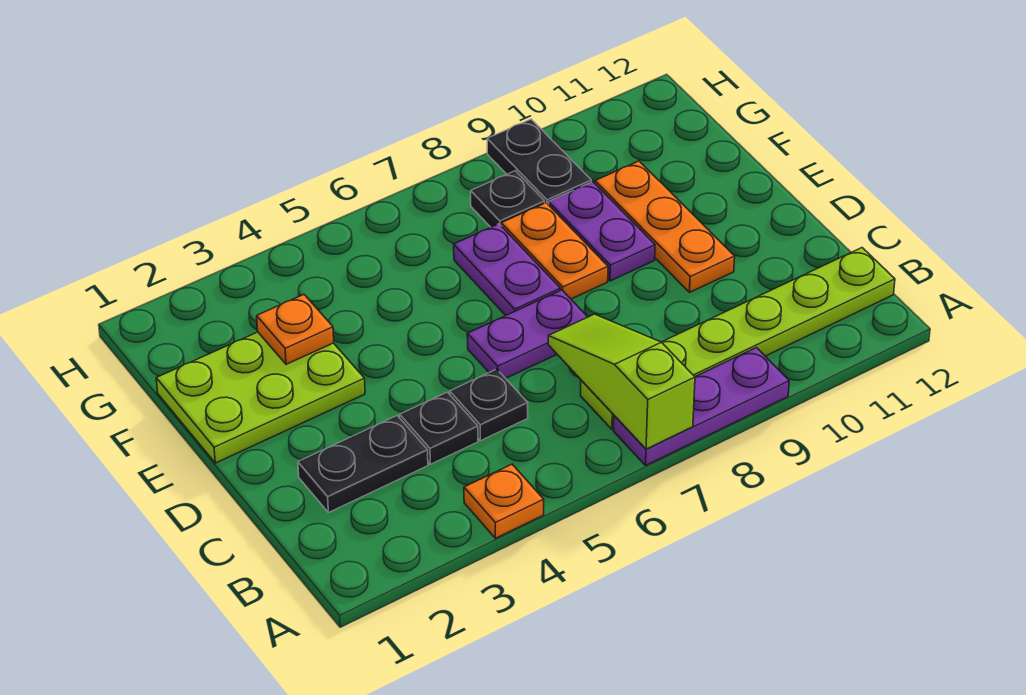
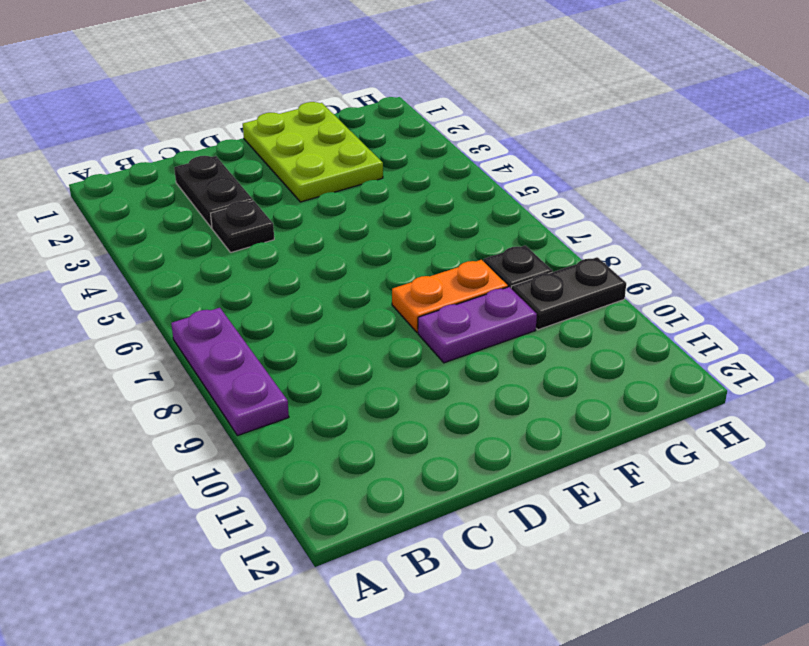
none -> orange 1x1 plate [464,464,544,538]
none -> lime 1x6 plate [581,248,895,429]
none -> black 1x1 plate [450,369,528,441]

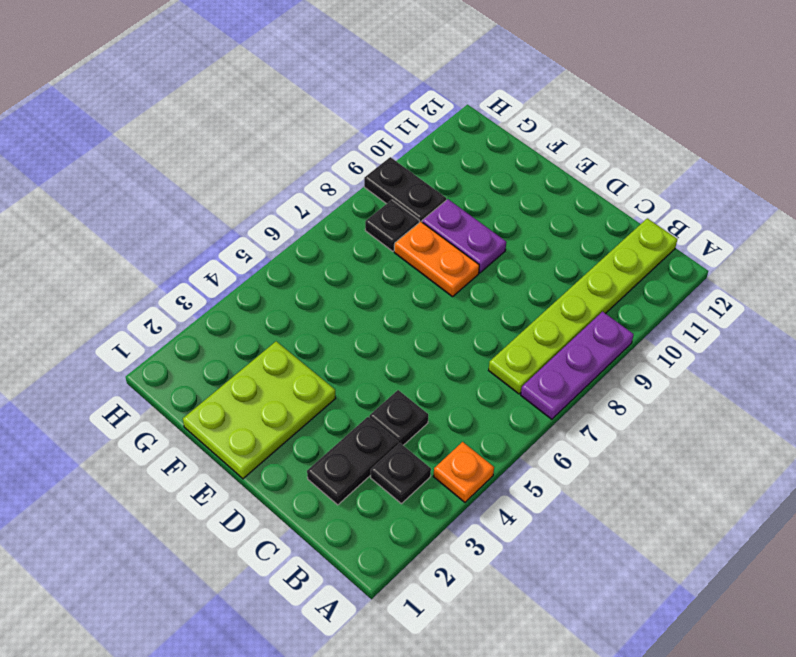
black 1x1 plate [371,443,431,504] -> black 1x1 plate moved to [450,369,528,441]
none -> purple 1x2 plate [467,290,587,378]
none -> orange 1x3 plate [595,161,735,292]
none -> purple 1x2 plate [454,224,560,315]

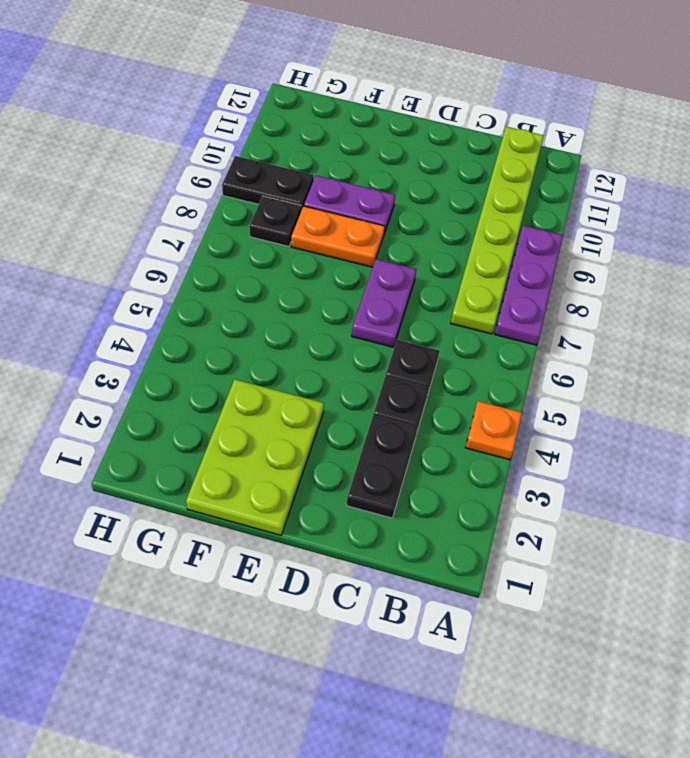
none -> orange 1x3 plate [595,161,735,292]
none -> purple 1x2 plate [454,224,560,315]
none -> lime 1x3 slope [548,314,695,449]

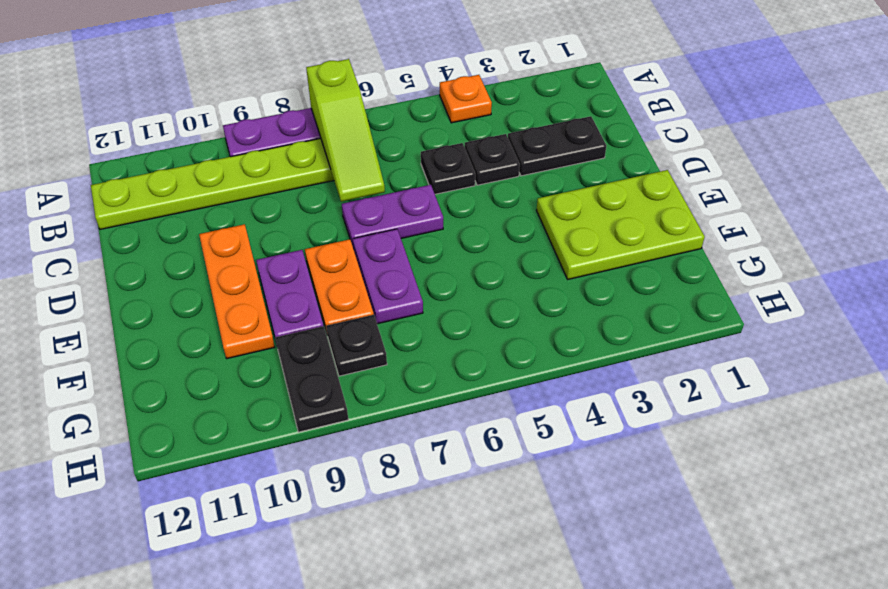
none -> orange 1x1 plate [257,295,334,364]

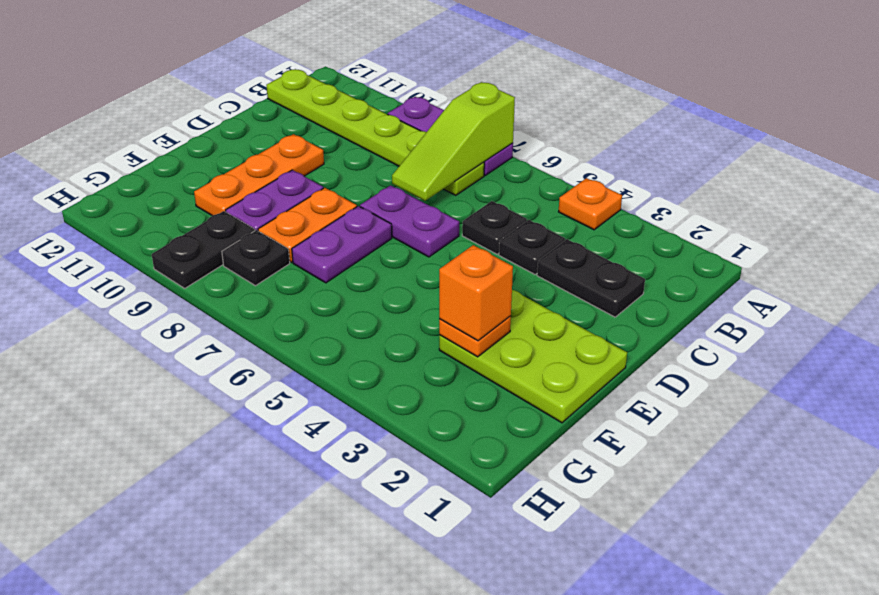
orange 1x1 brick [439,245,513,341] -> none

